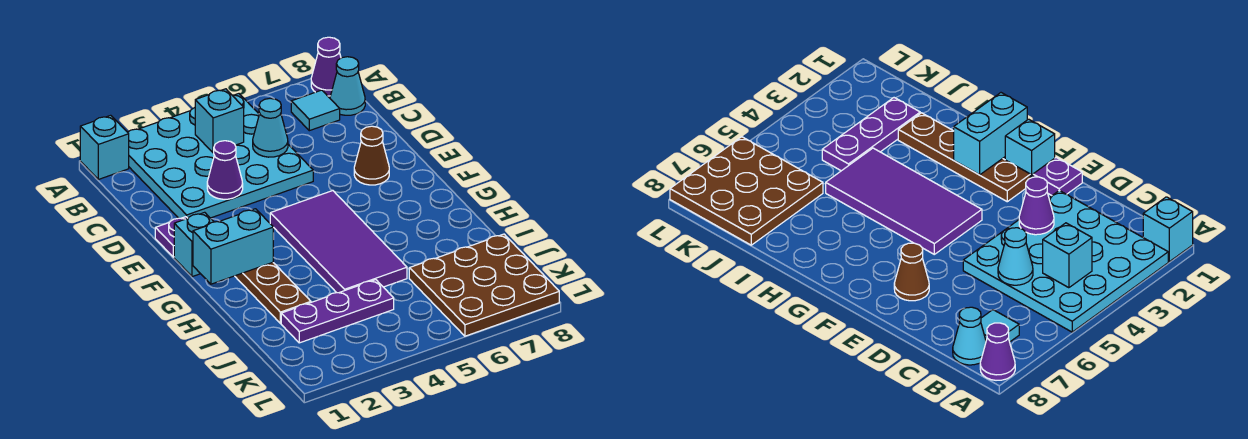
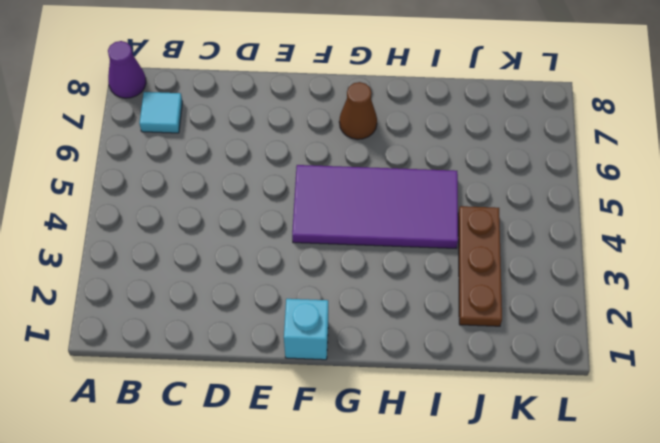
brown 1x1 cone [339,82,377,139] -> brown 1x1 cone moved to [354,126,389,185]
brown 1x3 plate [458,206,502,326] -> purple 1x3 plate [281,280,394,343]
none -> cyan 1x1 brick [80,115,129,179]
none -> cyan 4x4 plate [128,94,313,218]
none -> cyan 1x1 cone [330,57,365,115]

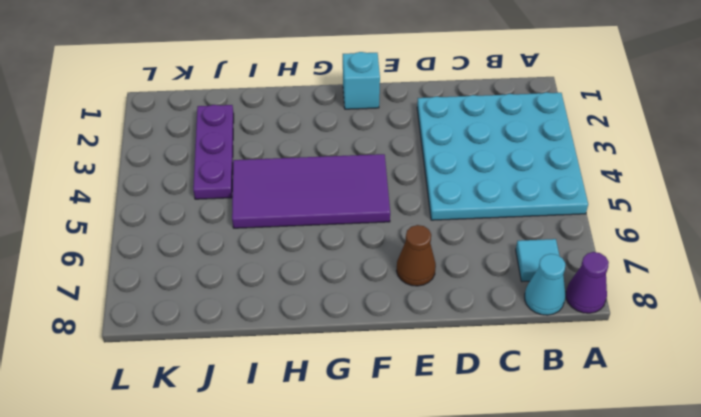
none -> cyan 1x1 brick [80,115,129,179]
none -> purple 1x1 plate [155,217,187,257]
none -> brown 1x4 plate [235,262,311,323]

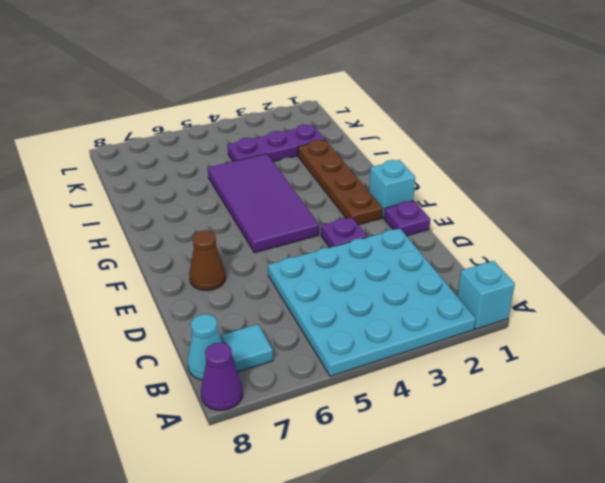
purple 1x1 plate [321,217,367,248] -> none
none -> brown 3x3 plate [409,234,559,336]
none -> cyan 1x1 brick [195,89,244,153]
none -> cyan 1x1 cone [253,98,288,157]

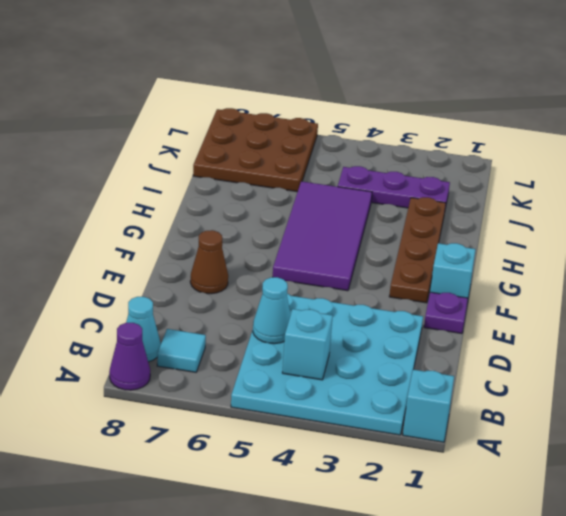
none -> purple 1x1 cone [207,141,243,199]
none -> cyan 1x2 brick [193,209,273,284]

